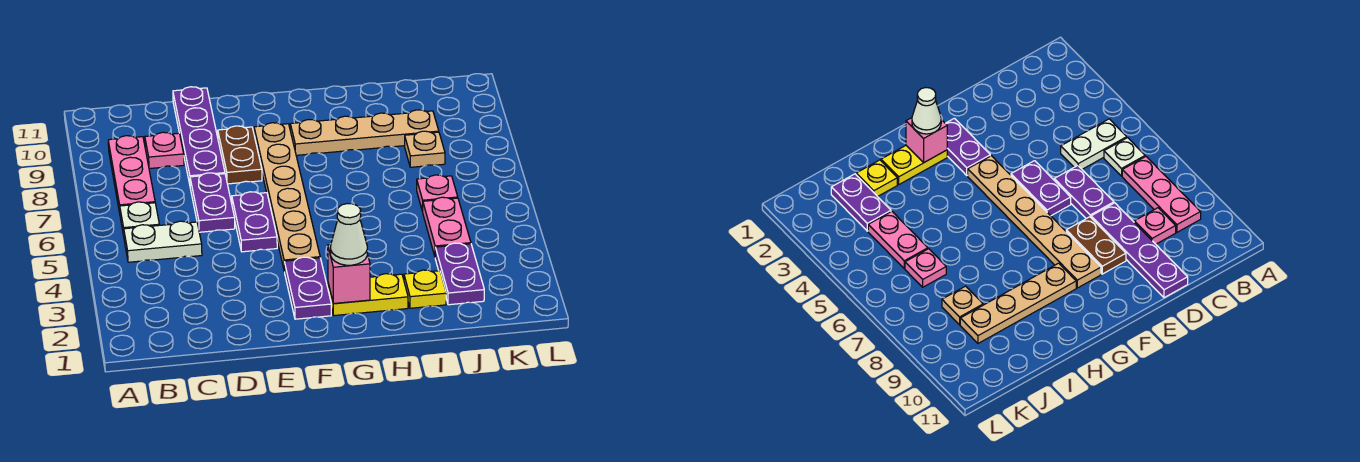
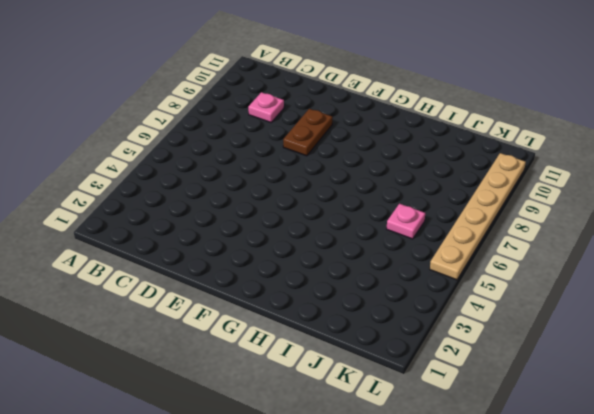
tan 1x6 plate [430,153,526,280] -> tan 1x6 plate moved to [254,123,320,268]
none -> white 1x2 plate [124,221,202,262]
none -> white 1x1 plate [120,202,159,236]
none -> pink 1x3 plate [108,136,155,213]

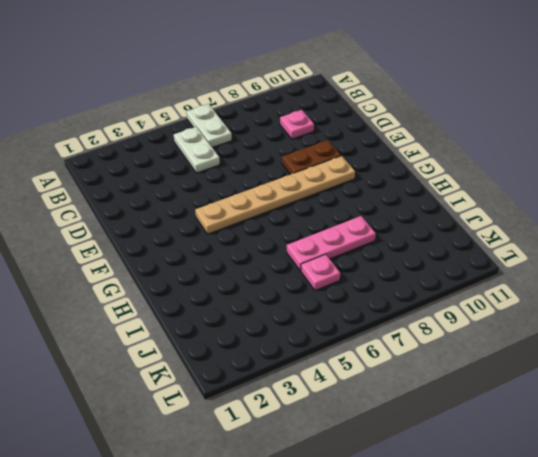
white 1x2 plate [187,104,232,147] -> white 1x1 plate [120,202,159,236]
pink 1x3 plate [287,216,376,271] -> pink 1x3 plate moved to [108,136,155,213]
none -> purple 1x2 plate [190,173,235,232]
none -> purple 1x4 plate [173,87,225,184]
none -> purple 1x2 plate [232,192,277,252]

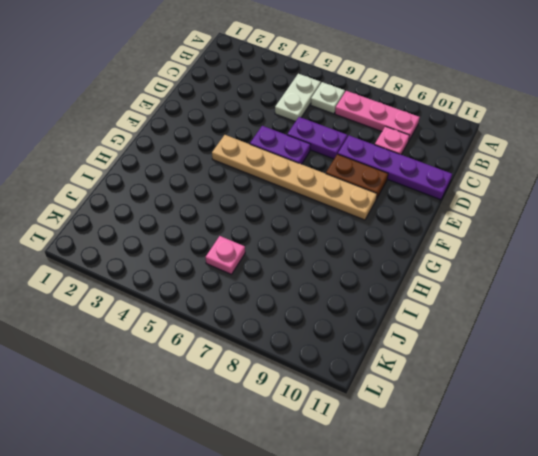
none -> purple 1x2 plate [284,257,331,319]
none -> yellow 1x2 plate [328,274,408,316]
none -> tan 1x4 plate [290,110,439,155]

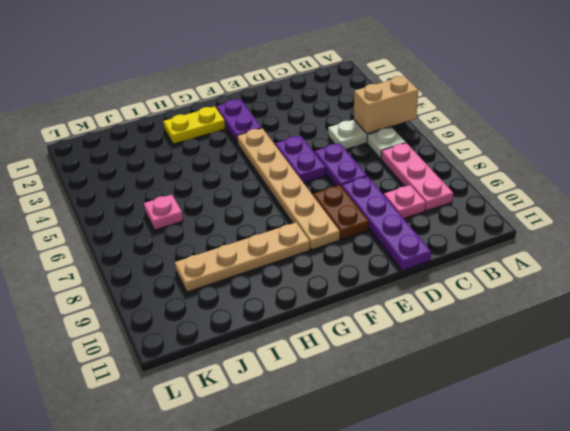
tan 1x2 brick [354,76,418,134] -> none
none -> yellow 1x1 plate [404,270,446,308]
none -> purple 1x2 plate [435,243,484,305]
none -> pink 1x2 plate [423,197,471,256]

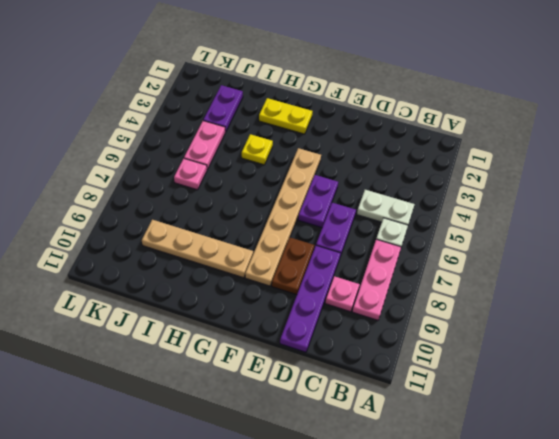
yellow 1x1 plate [242,134,273,165] -> yellow 1x1 plate moved to [404,270,446,308]
none -> purple 1x2 plate [284,257,331,319]
none -> tan 1x1 plate [405,131,445,167]
none -> pink 1x1 brick [328,244,370,304]

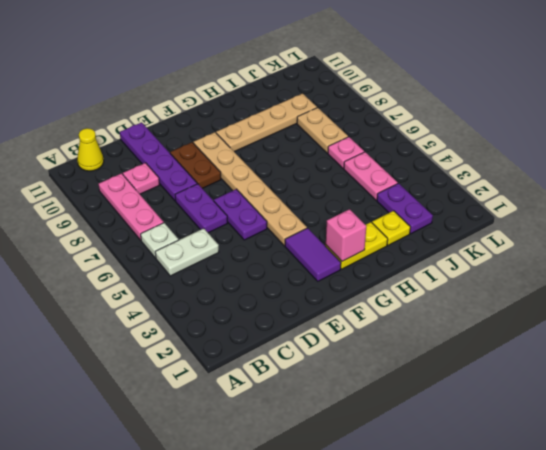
yellow 1x1 cone [77,128,104,171] -> none
purple 1x2 tile [285,228,341,281] -> purple 1x2 plate [284,257,331,319]
tan 1x2 plate [297,108,348,153] -> tan 1x1 plate [405,131,445,167]
none -> white 1x1 cone [331,204,367,265]

